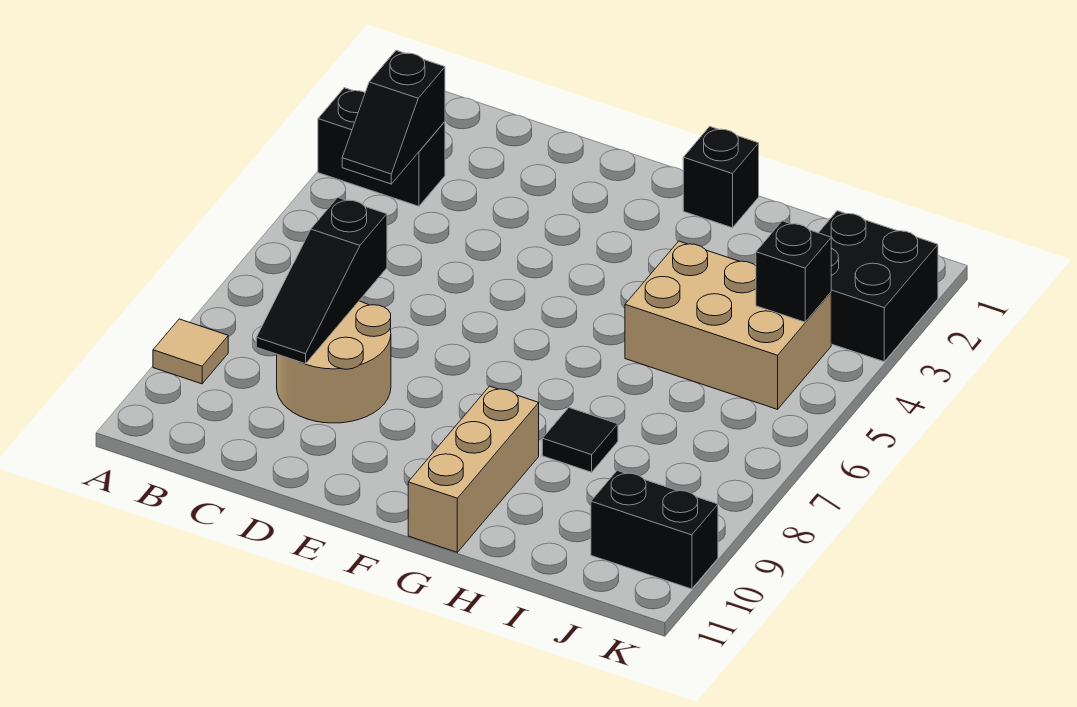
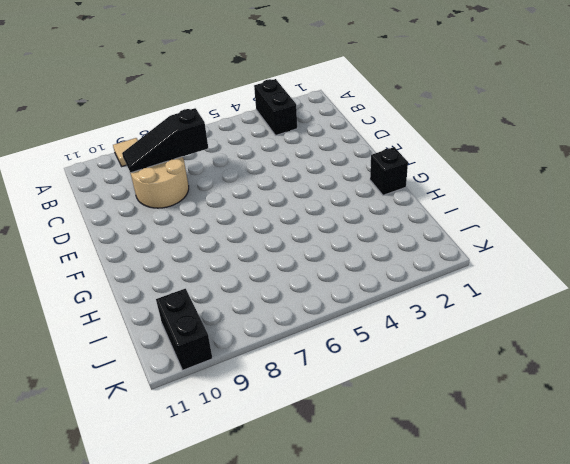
none -> tan 1x3 brick [408,386,539,552]
none -> tan 2x3 brick [625,241,831,409]
none -> black 1x1 tile [542,408,618,472]

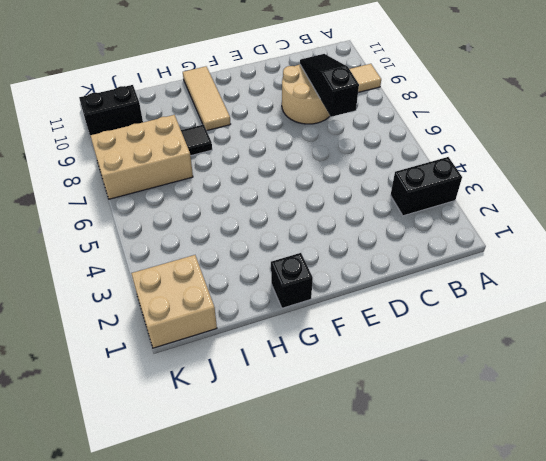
tan 1x3 tile [183,66,231,130] -> tan 1x3 brick [408,386,539,552]
tan 2x3 brick [91,115,193,199] -> tan 2x3 brick moved to [625,241,831,409]
tan 2x2 brick [131,255,217,348] -> black 2x2 brick [819,211,938,362]
none -> black 1x2 slope [342,50,445,184]
none -> black 1x1 brick [756,221,831,322]

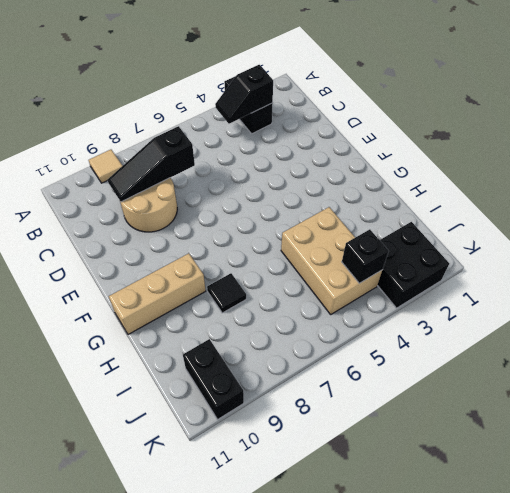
none -> black 1x1 brick [683,126,759,228]

